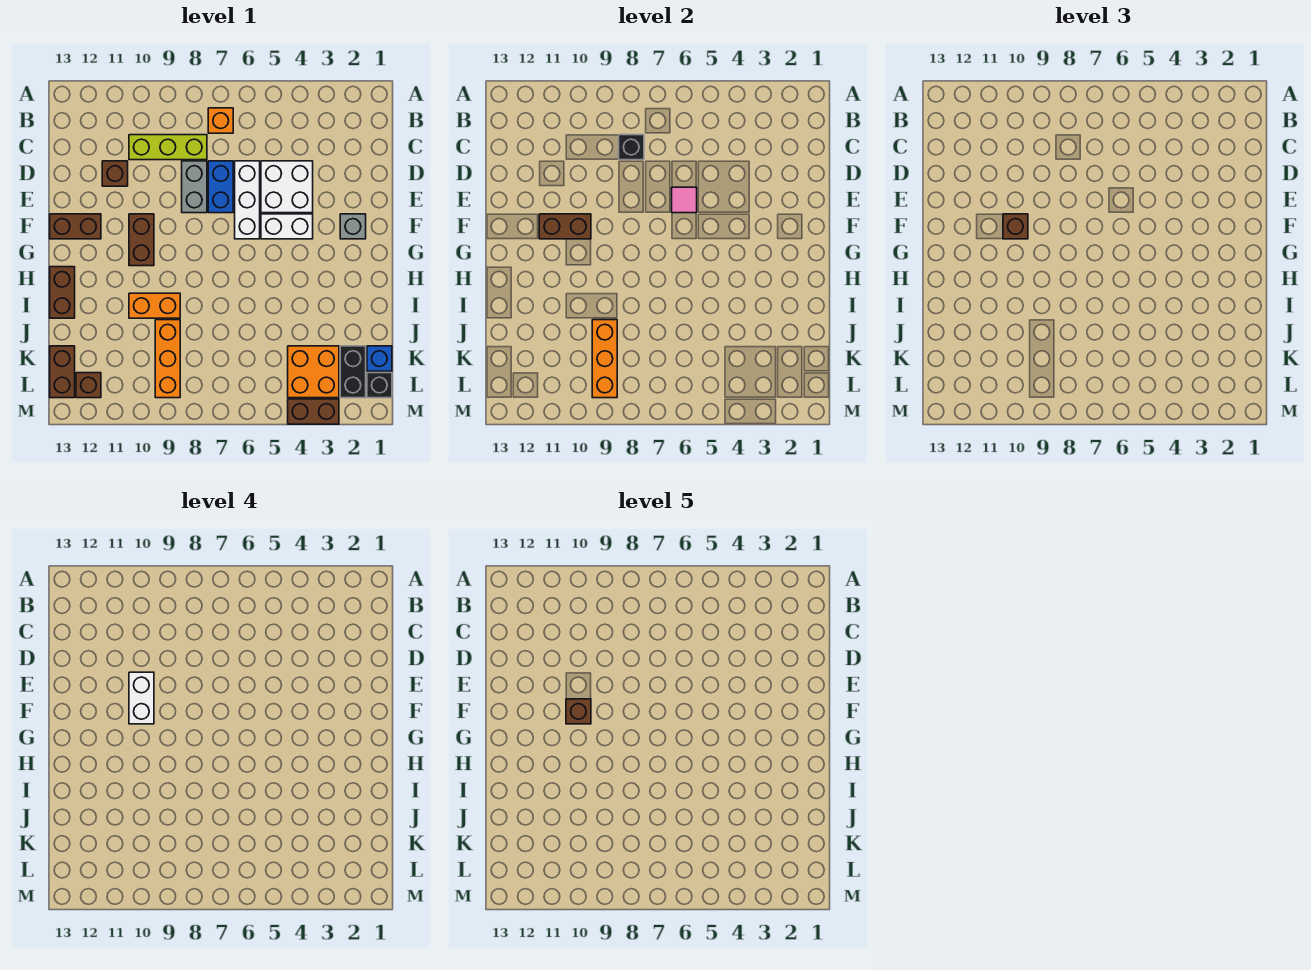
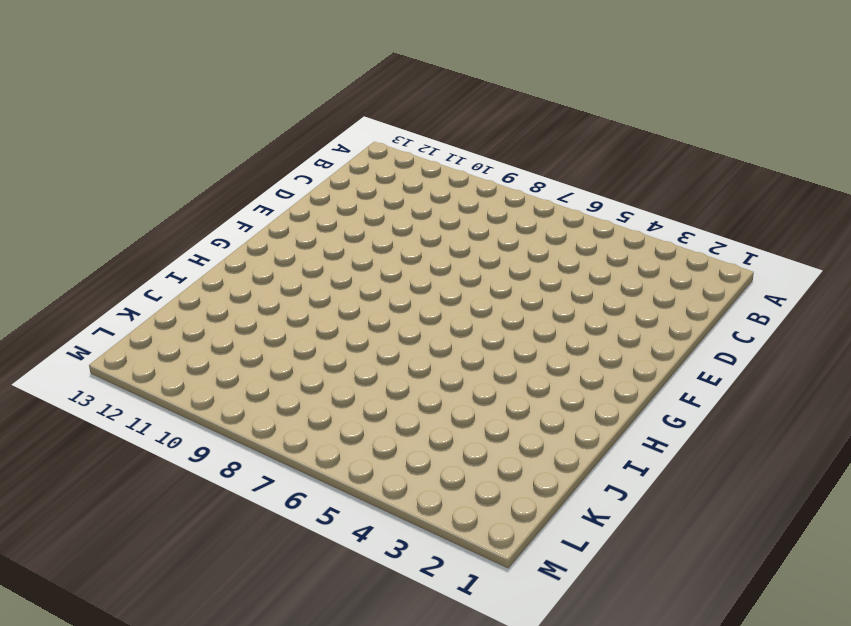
none -> orange 1x1 brick [208,108,233,133]
none -> lime 1x3 brick [129,135,207,160]
none -> white 2x2 brick [261,161,313,213]

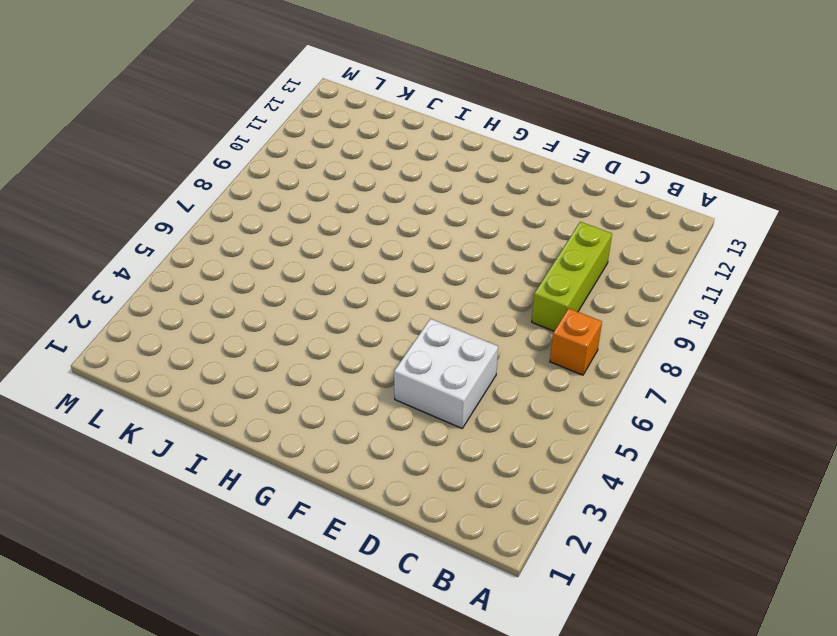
none -> white 1x3 brick [235,161,260,239]
none -> blue 1x2 brick [208,161,233,213]
none -> grey 1x2 brick [182,161,207,213]

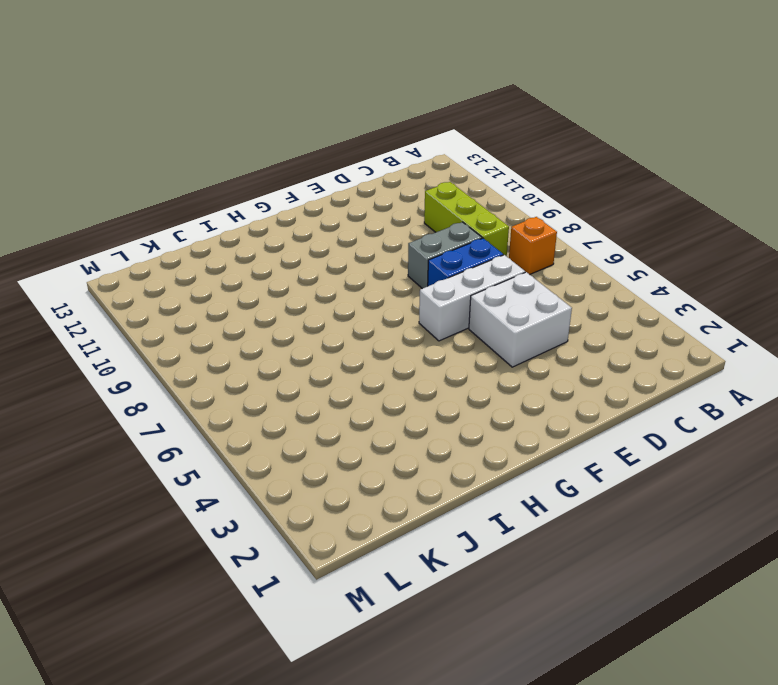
none -> brown 1x1 brick [102,161,128,186]
none -> grey 1x1 brick [340,214,366,239]
none -> white 1x2 brick [261,214,313,239]

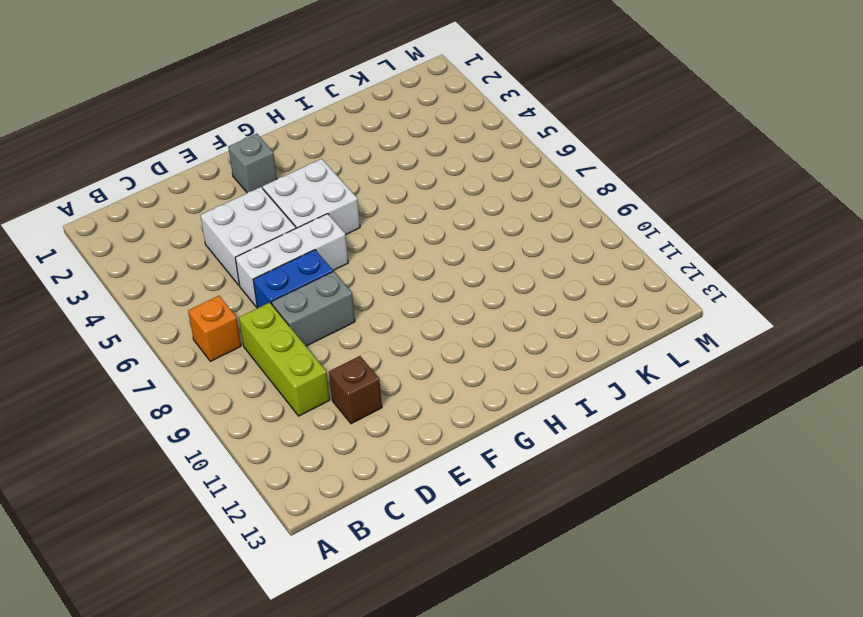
white 2x2 brick [263,159,360,235] -> white 1x2 brick [261,214,313,239]
none -> brown 1x2 brick [129,214,154,266]
none -> brown 1x2 brick [50,214,101,239]
none -> brown 1x2 brick [50,267,75,318]

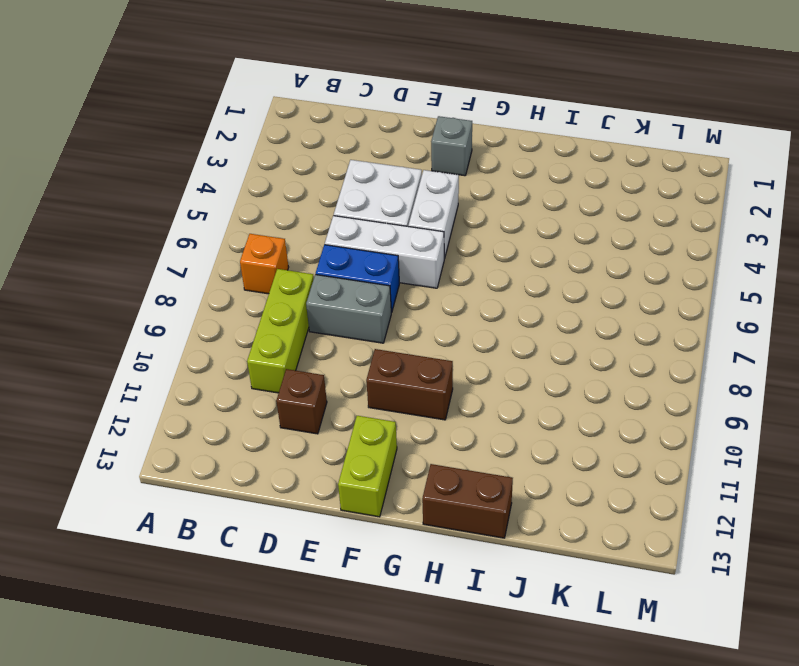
lime 1x2 brick [338,416,397,517] -> brown 1x2 brick [50,214,101,239]
none -> orange 1x2 brick [129,293,180,318]
none -> orange 1x3 brick [155,320,180,398]
none -> blue 1x1 brick [367,346,392,371]

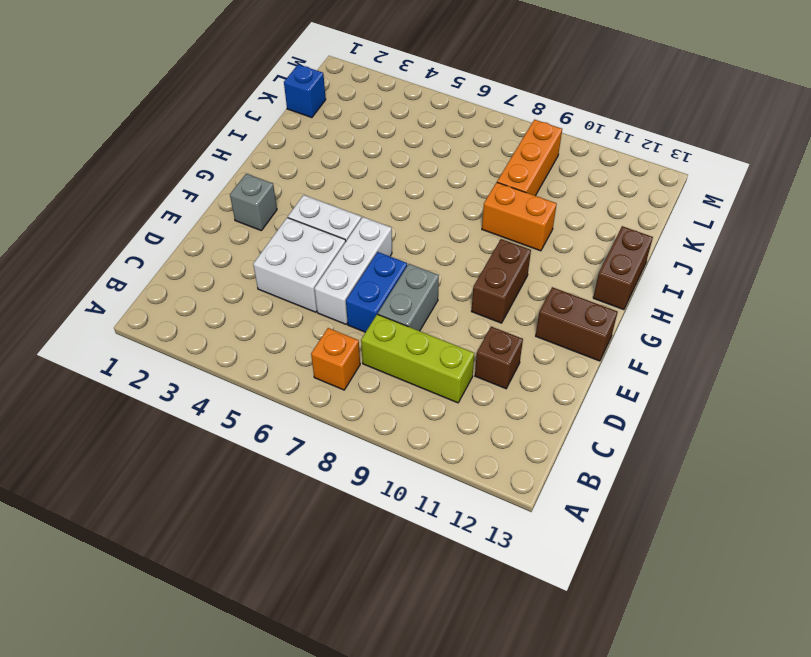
none -> black 1x2 brick [340,346,366,398]
none -> orange 2x2 brick [288,346,339,398]
none -> brown 1x2 brick [50,346,75,398]

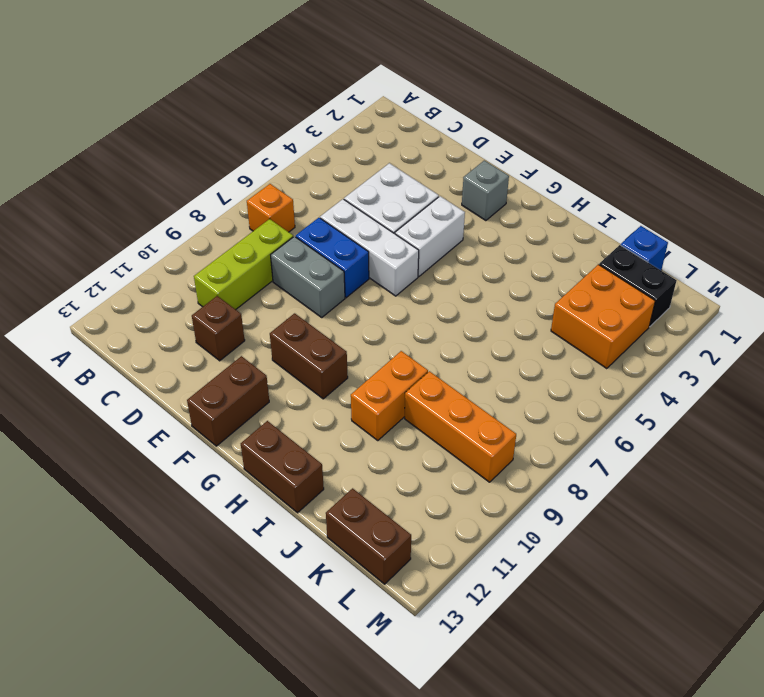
none -> black 1x1 brick [367,373,392,398]
none -> brown 1x1 brick [76,373,101,398]
none -> brown 1x2 brick [288,399,339,424]

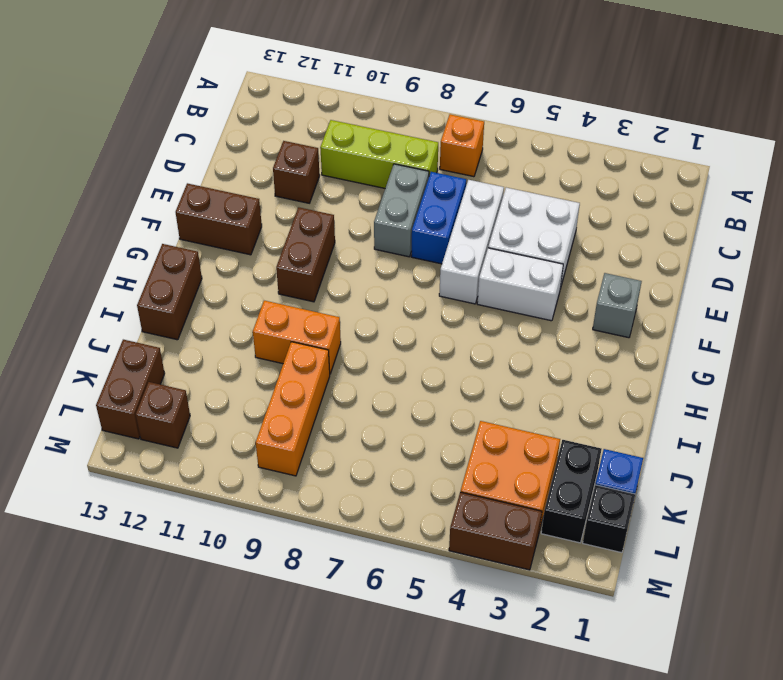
none -> black 1x1 brick [619,135,644,160]
none -> pink 1x1 tile [672,187,697,213]
none -> brown 1x2 brick [539,214,591,239]

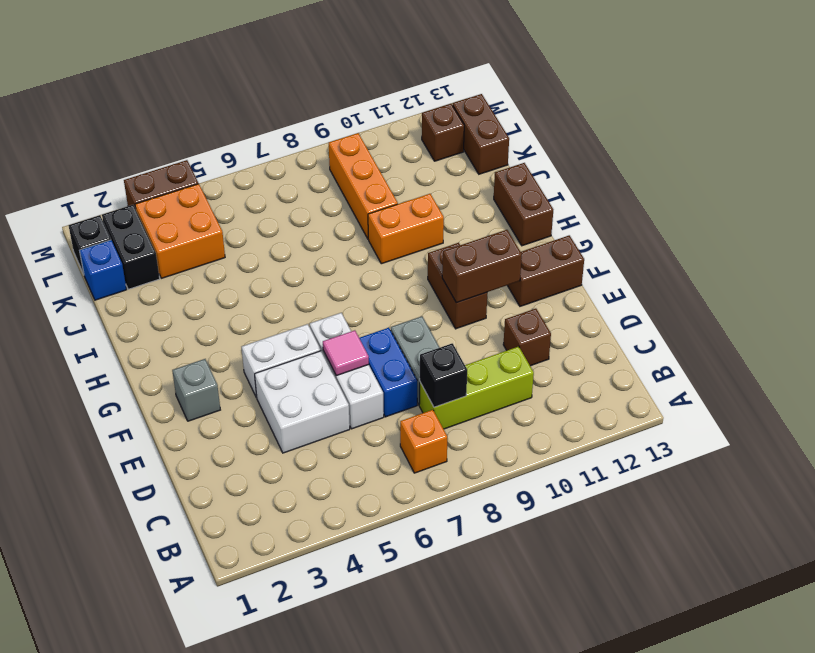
none -> orange 1x3 brick [592,320,617,398]
none -> brown 1x1 brick [1003,214,1028,239]
none -> white 1x2 brick [129,672,154,724]

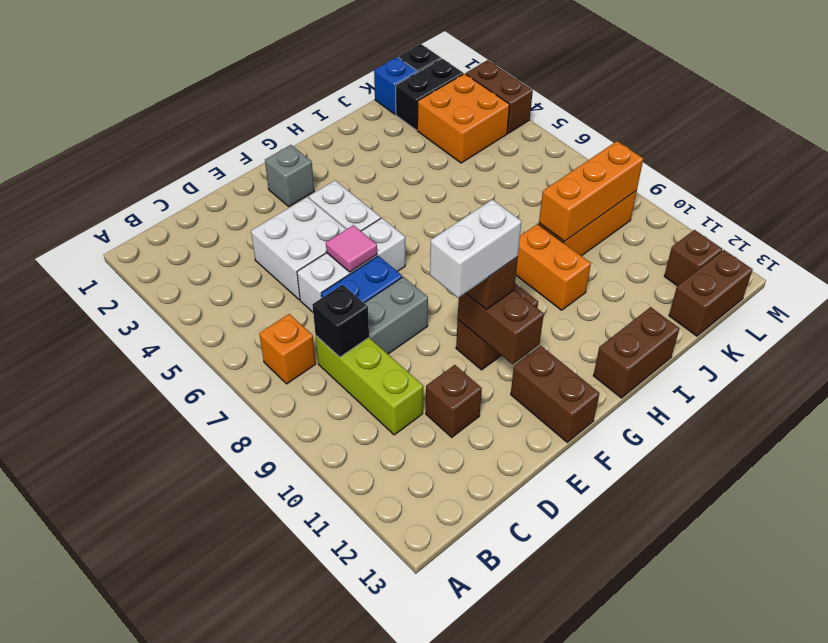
none -> brown 1x1 brick [566,699,591,724]

